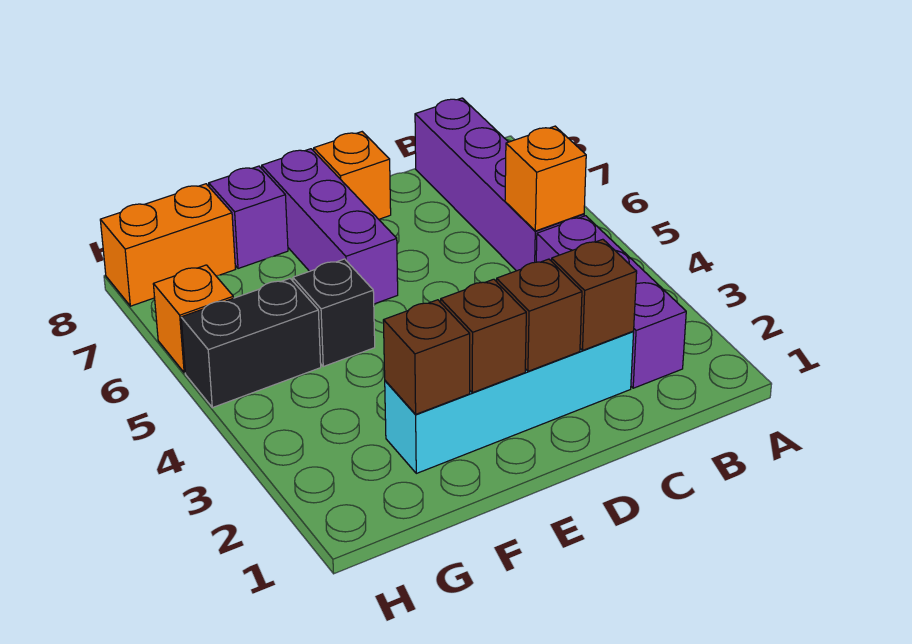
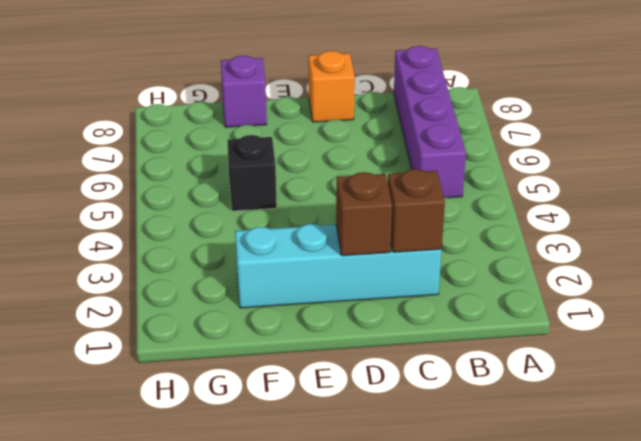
none -> purple 1x3 brick [536,216,686,388]
none -> purple 1x3 brick [262,149,398,304]
none -> black 1x2 brick [181,279,321,408]

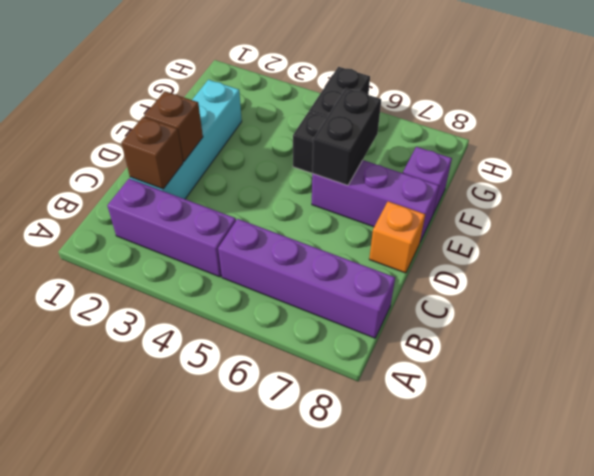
black 1x2 brick [312,88,381,185] -> none
none -> orange 1x2 brick [100,184,235,306]
none -> orange 1x1 brick [153,265,233,373]
none -> orange 1x1 brick [505,126,586,231]

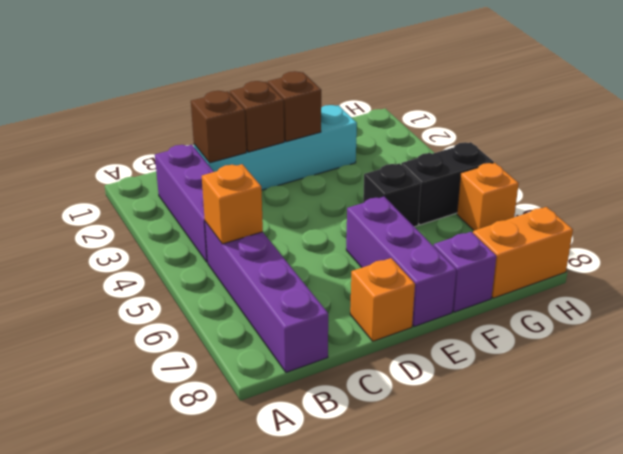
none -> brown 1x1 brick [383,300,470,414]

